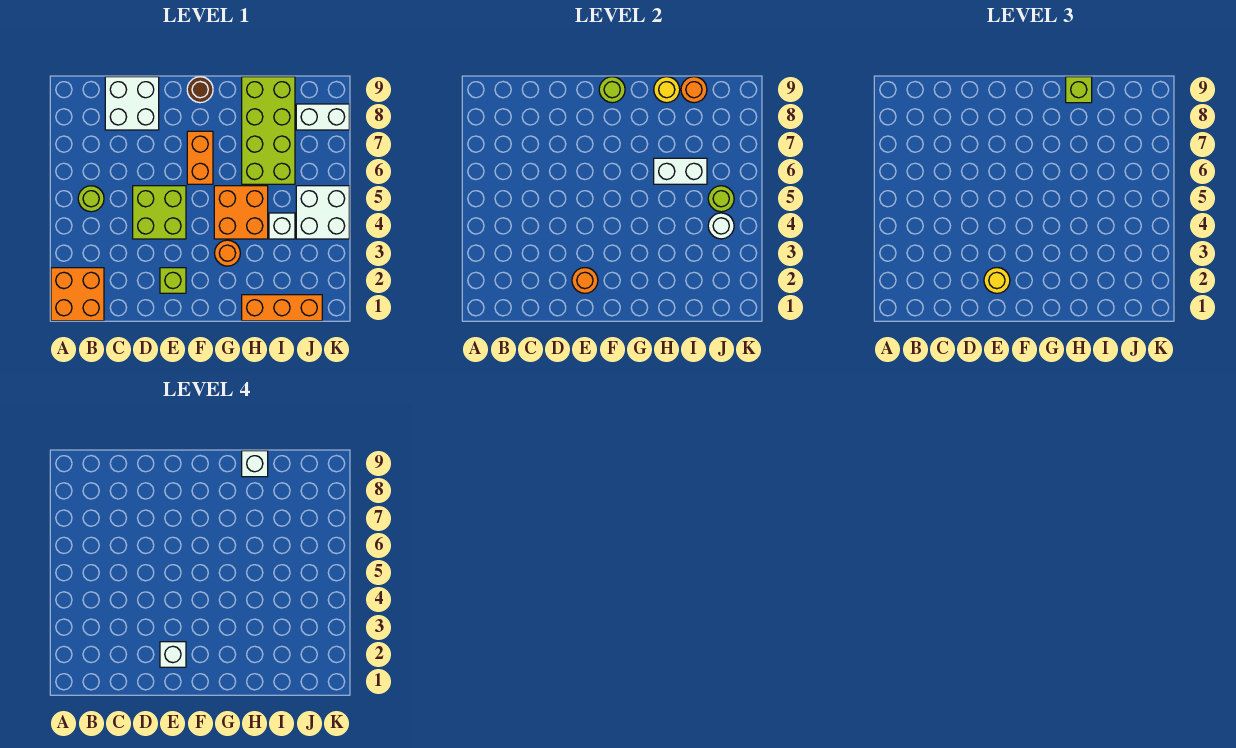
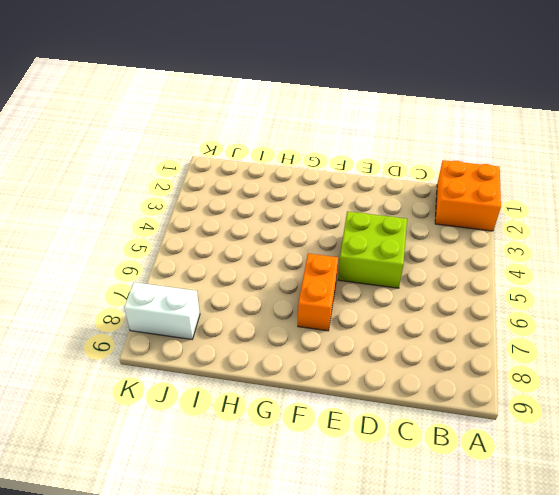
none -> lime 1x1 round brick [78,186,104,212]
none -> white 2x2 brick [105,77,159,130]
none -> lime 1x1 brick [160,268,186,293]

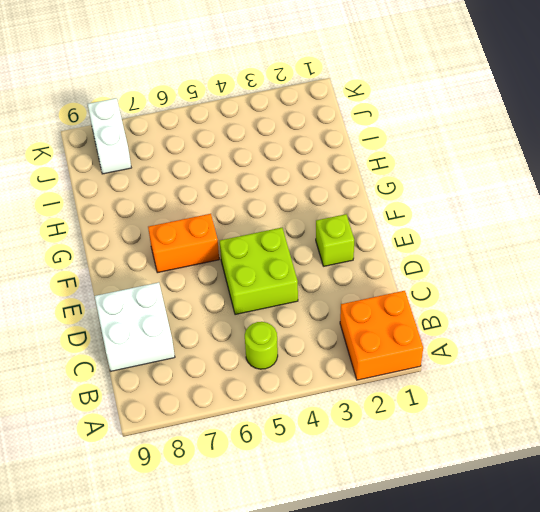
none -> brown 1x1 round brick [187,77,213,103]
none -> orange 1x1 round brick [215,240,240,266]
none -> orange 2x2 brick [214,186,268,239]

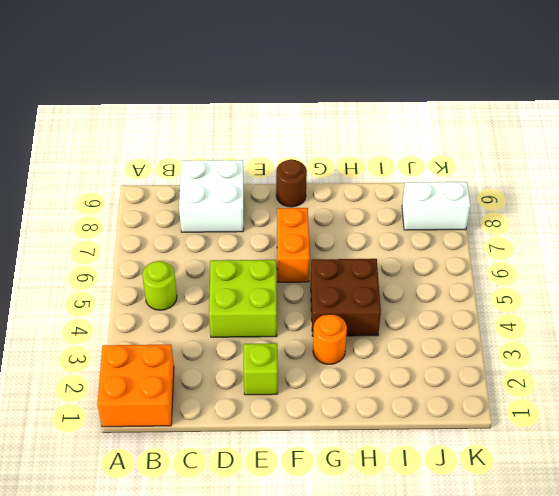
brown 2x2 brick [311,259,381,336] -> orange 2x2 brick [214,186,268,239]
none -> orange 1x3 brick [242,295,322,321]
none -> lime 2x4 brick [242,77,295,184]
none -> white 1x1 brick [269,213,295,239]

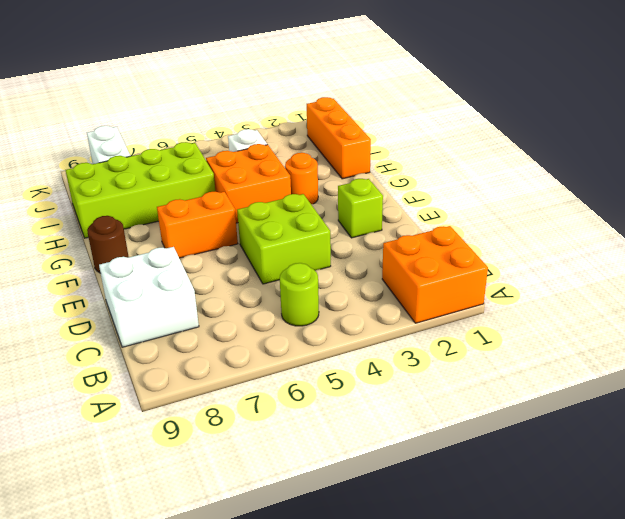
none -> white 2x2 brick [296,186,349,239]
none -> orange 1x1 round brick [572,268,598,293]
none -> lime 1x1 round brick [599,77,625,103]

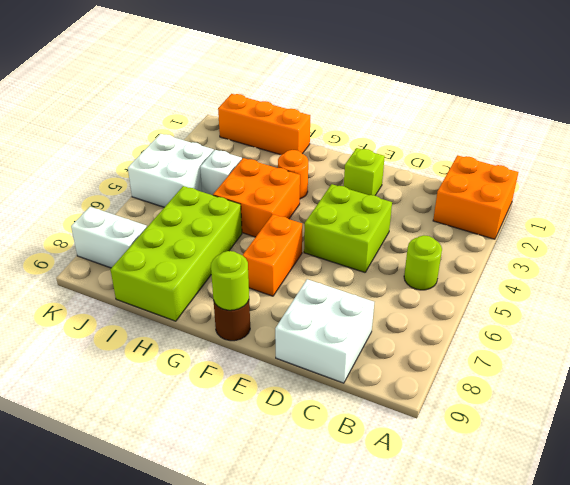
none -> orange 1x1 round brick [572,268,598,293]
none -> white 1x2 brick [654,158,707,184]
none -> yellow 1x1 round brick [654,77,680,103]

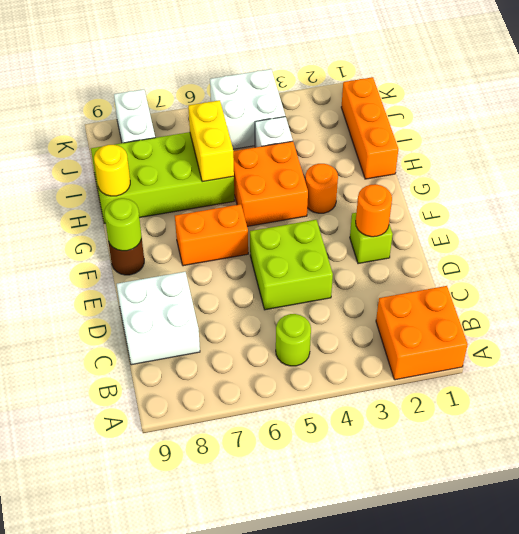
yellow 1x2 brick [188,100,234,182] -> white 1x2 brick [654,158,707,184]
none -> orange 1x1 round brick [681,77,707,103]
none -> white 1x1 round brick [708,213,734,239]
none -> lime 1x1 round brick [708,186,734,212]

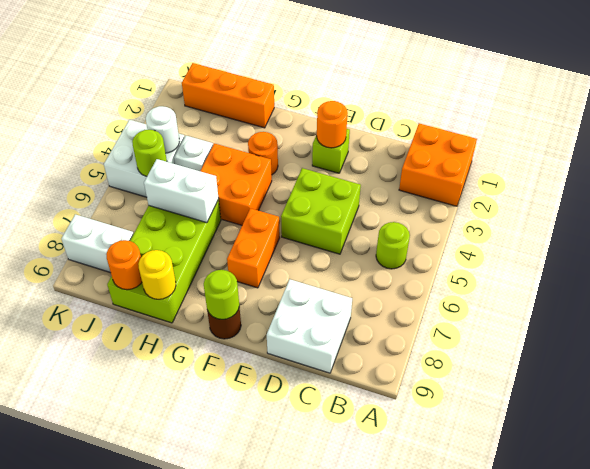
none -> yellow 1x1 round brick [984,268,1010,293]
none -> lime 1x1 brick [1066,77,1092,103]
none -> white 1x1 brick [160,642,186,667]

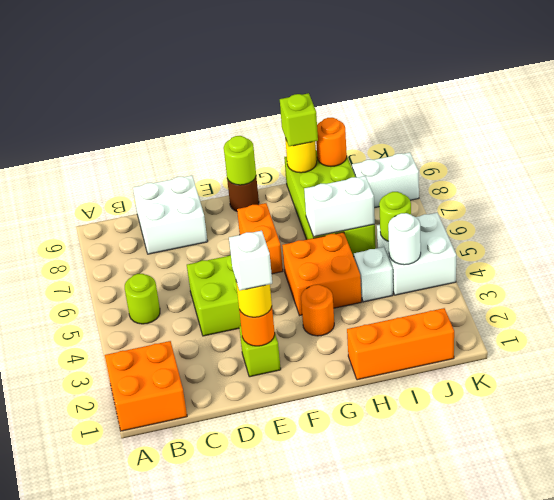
none -> white 1x1 brick [242,451,268,477]

